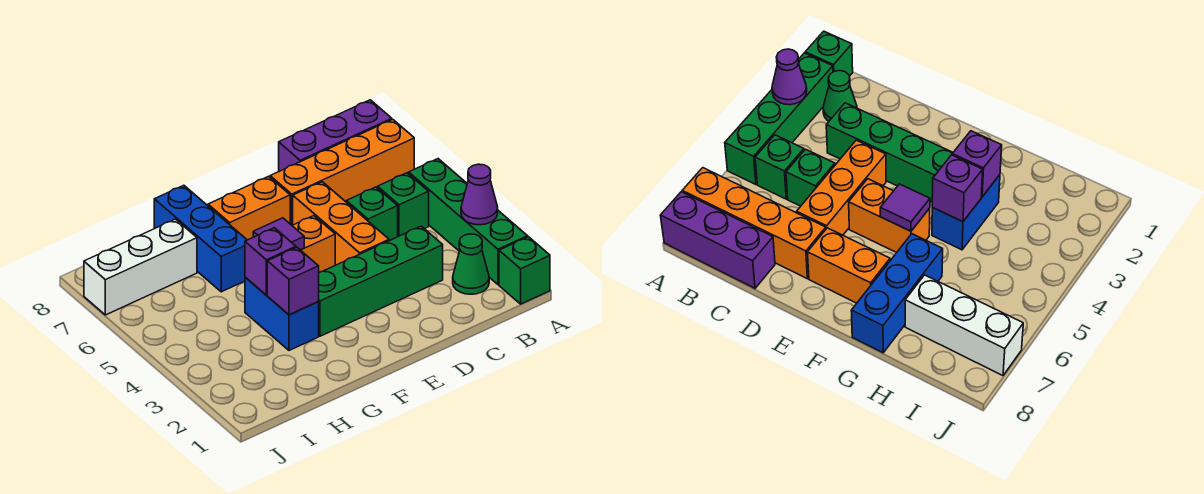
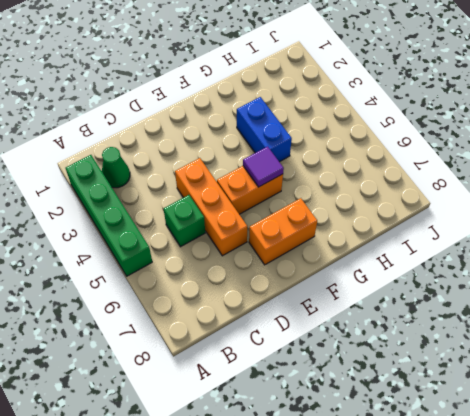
none -> green 1x1 brick [499,237,550,304]
none -> orange 1x4 brick [270,119,414,225]
none -> purple 1x3 brick [279,100,392,171]

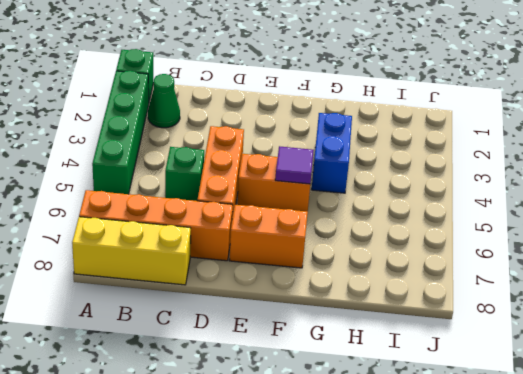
yellow 1x3 brick [72,217,191,285] -> purple 1x3 brick [279,100,392,171]
none -> green 1x1 brick [378,173,429,237]
none -> green 1x4 brick [318,226,443,336]
none -> blue 1x3 brick [154,185,247,292]

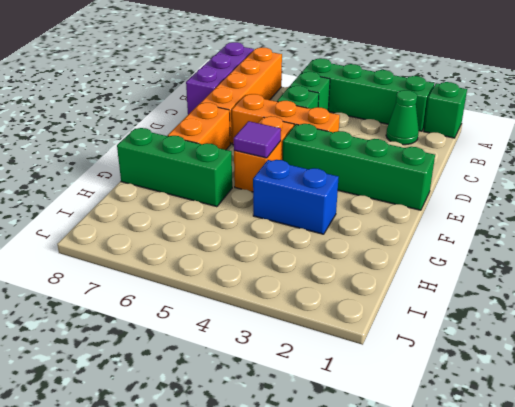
green 1x4 brick [283,124,435,210] -> green 1x4 brick turned to [318,226,443,336]
green 1x3 brick [117,128,232,207] -> blue 1x3 brick [154,185,247,292]
none -> white 1x3 brick [84,219,197,315]
none -> purple 1x1 cone [461,164,498,225]
none -> purple 1x1 brick [267,248,319,315]

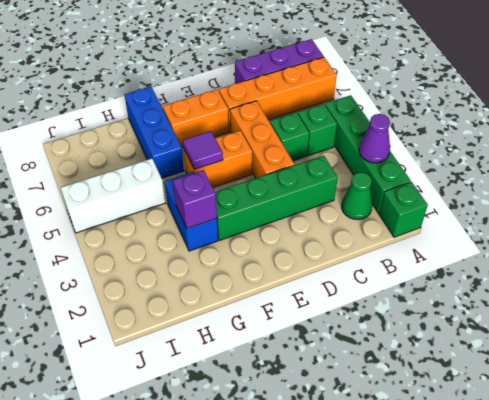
white 1x3 brick [61,158,165,233] -> white 1x3 brick moved to [84,219,197,315]
none -> purple 1x1 brick [245,228,296,295]

